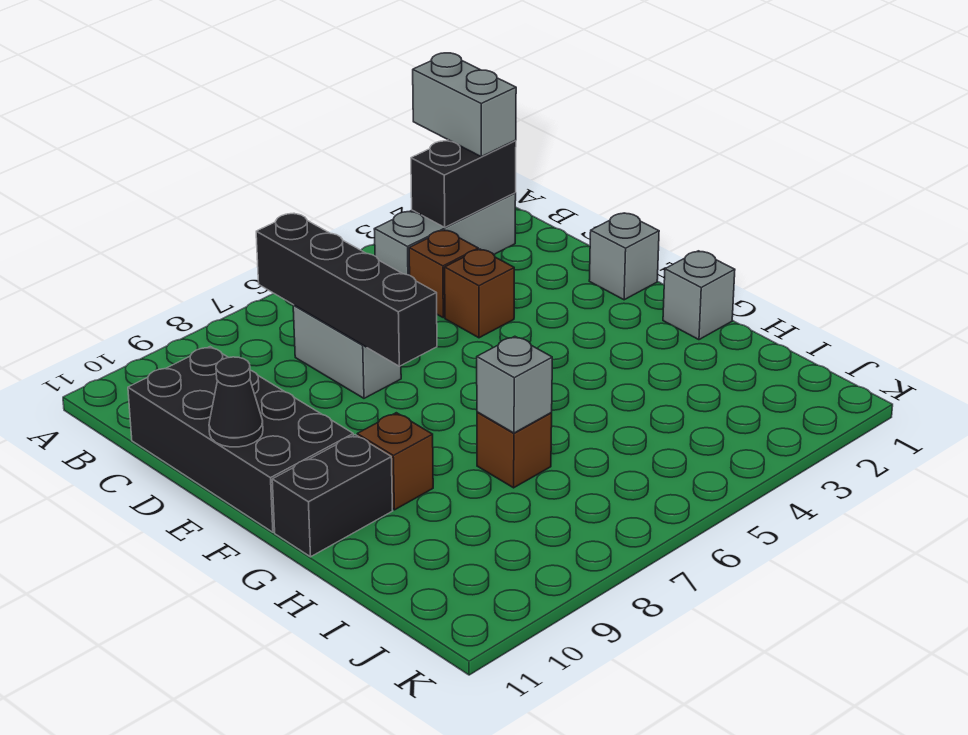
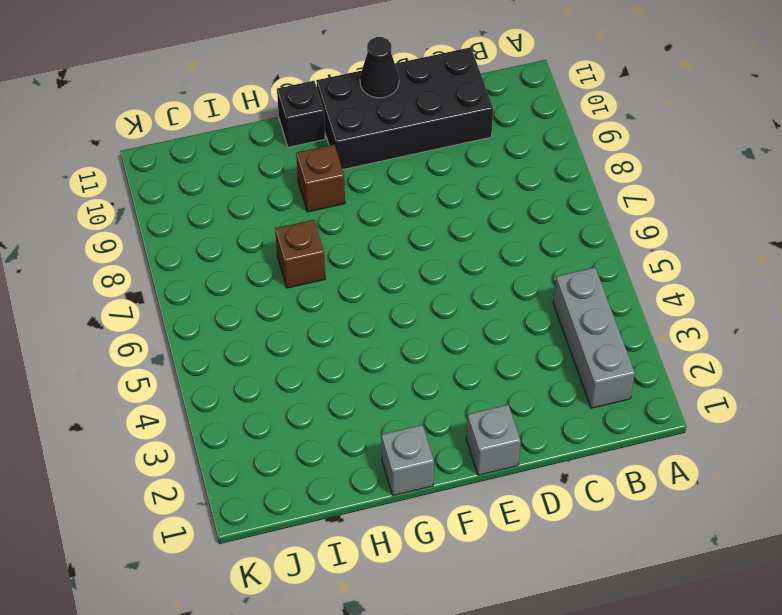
black 1x1 brick [277,81,325,147] -> black 1x2 brick [272,435,393,557]
none -> brown 1x1 brick [409,230,478,318]
none -> grey 1x2 brick [293,305,401,398]
none -> brown 1x1 brick [445,249,514,338]

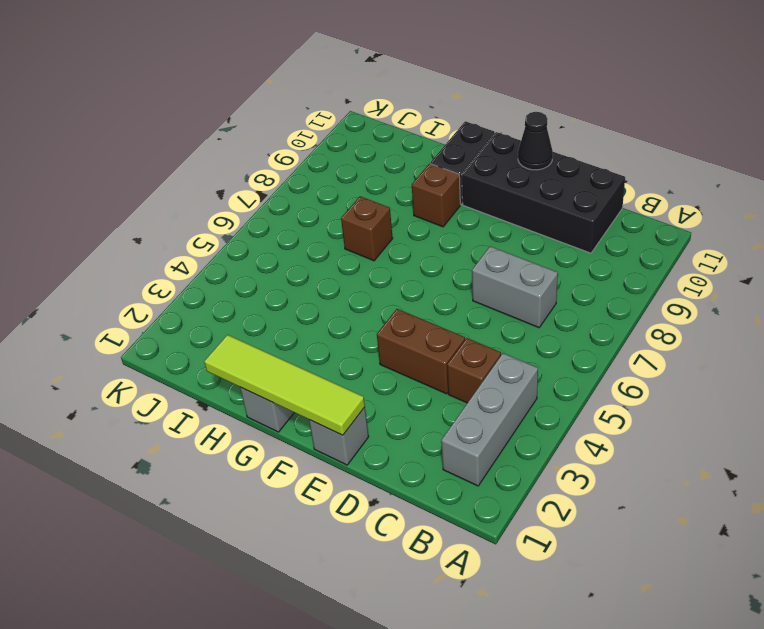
brown 1x2 brick [377,309,465,394] -> brown 1x1 brick [445,249,514,338]
lime 1x4 tile [204,335,365,435] -> none
none -> black 1x2 brick [411,140,516,227]
none -> black 1x4 brick [256,213,437,366]
none -> grey 1x1 brick [477,336,552,433]

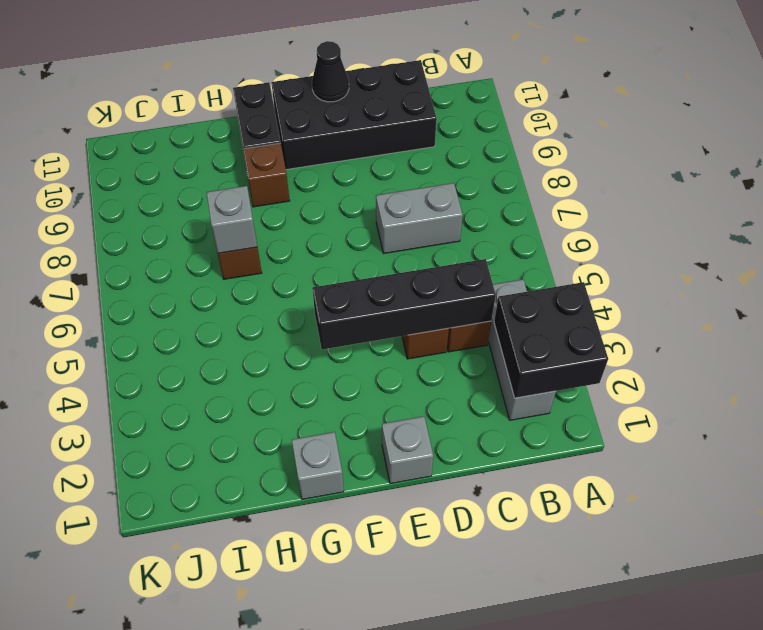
black 2x2 brick [494,282,608,398] -> black 1x2 brick [411,140,516,227]
black 1x4 brick [312,259,496,349] -> black 1x4 brick moved to [256,213,437,366]
none -> grey 1x2 brick [413,53,516,157]

